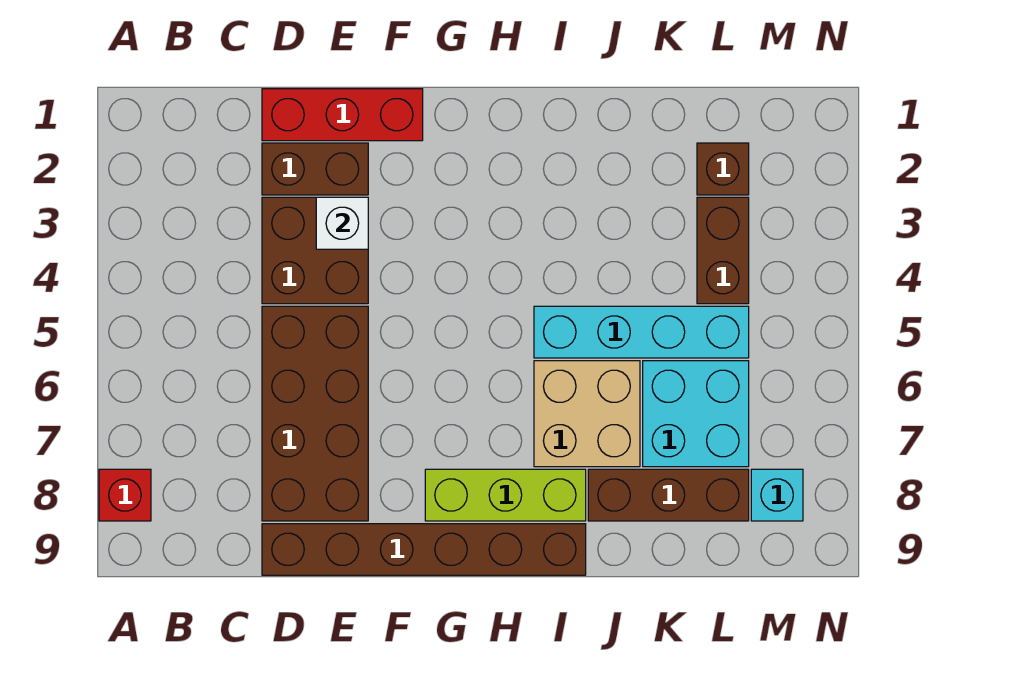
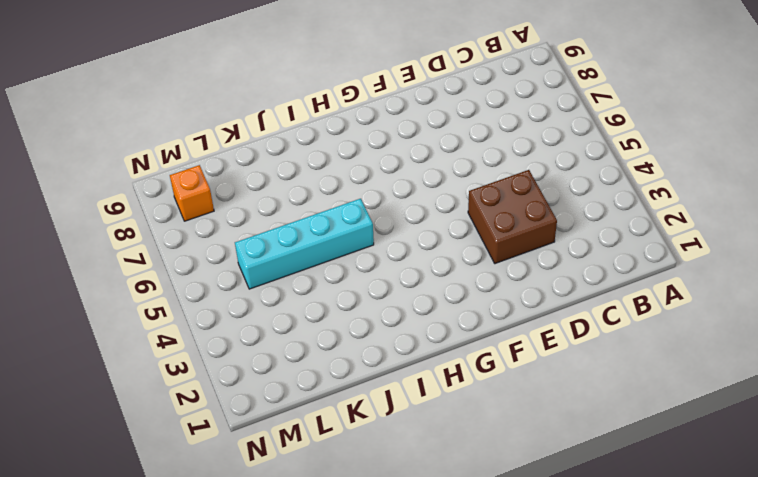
orange 1x1 brick [170,165,214,221] -> cyan 1x1 brick [751,469,803,521]
none -> red 1x1 brick [99,469,151,521]
none -> red 1x3 brick [262,89,423,141]
none -> brown 1x2 brick [262,143,368,195]

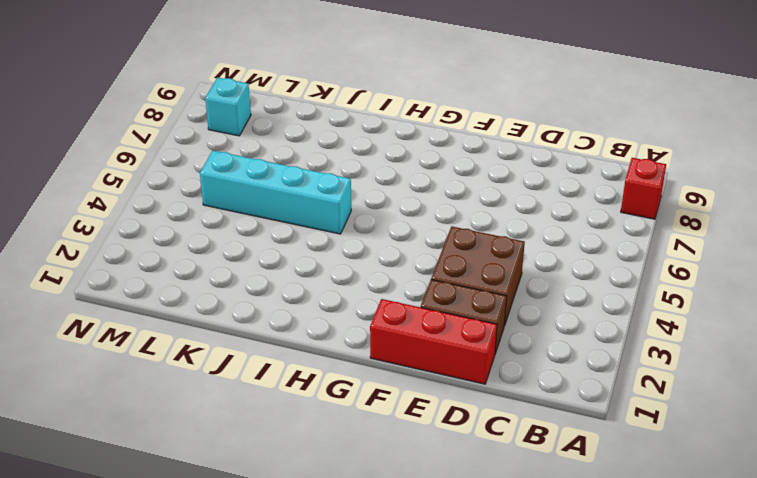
none -> brown 2x4 brick [262,306,368,521]
none -> brown 1x6 brick [262,524,586,575]
none -> lime 1x3 brick [425,469,586,521]

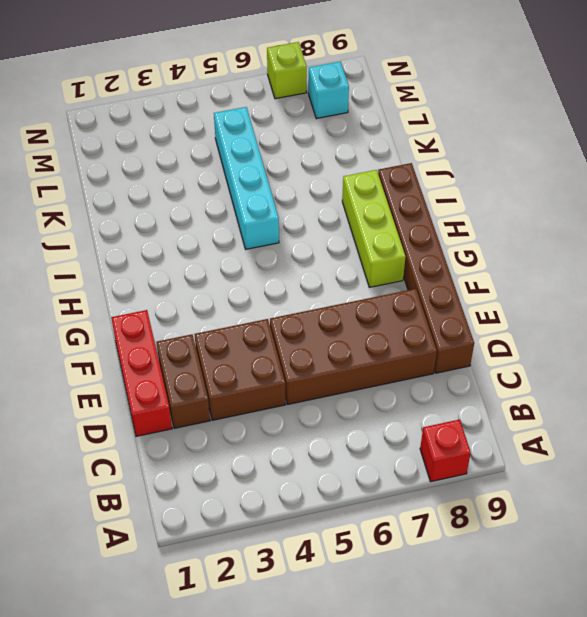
lime 1x1 brick [267,42,307,99] -> none
none -> tan 2x2 brick [534,361,640,467]
none -> brown 1x3 brick [588,469,749,521]
none -> cyan 2x2 brick [643,361,749,467]

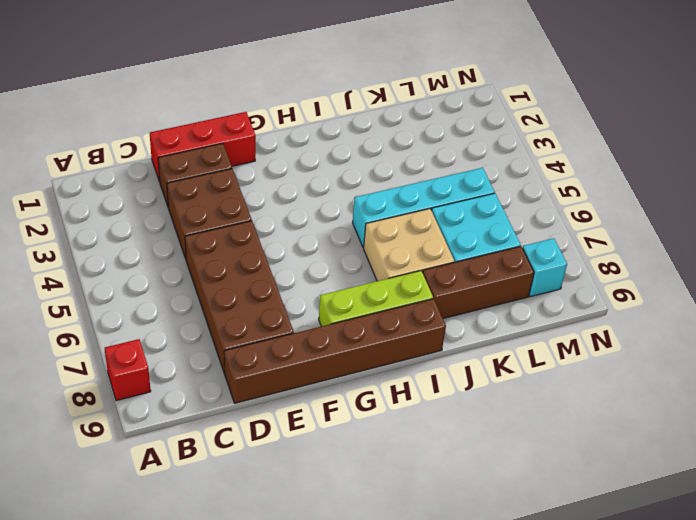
none -> brown 1x1 brick [697,143,749,195]
none -> brown 1x2 brick [697,197,749,304]
none -> white 1x1 brick [316,197,368,249]

